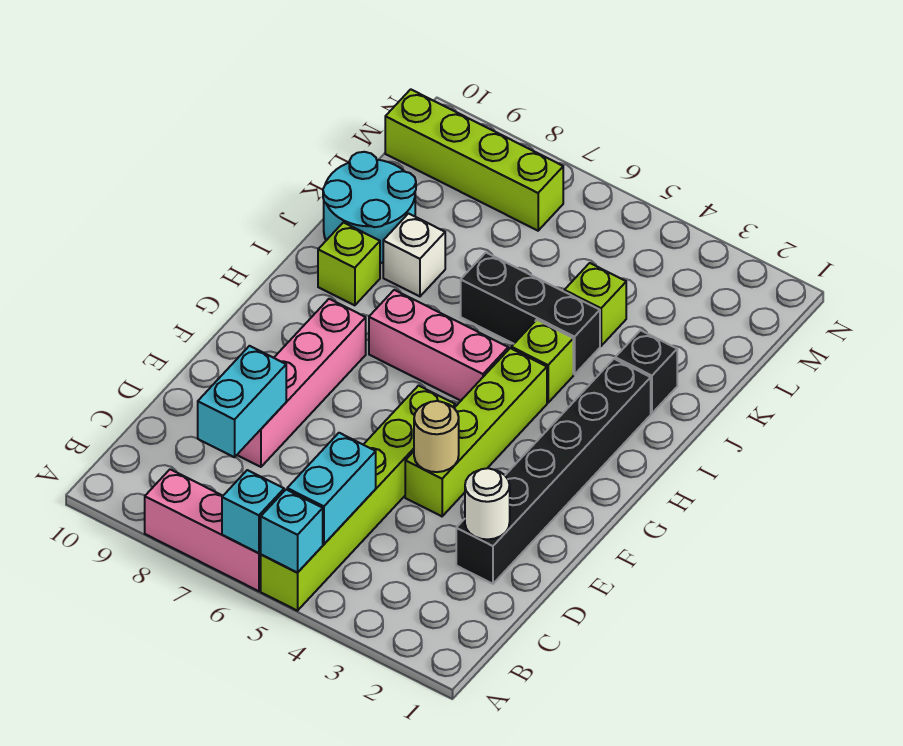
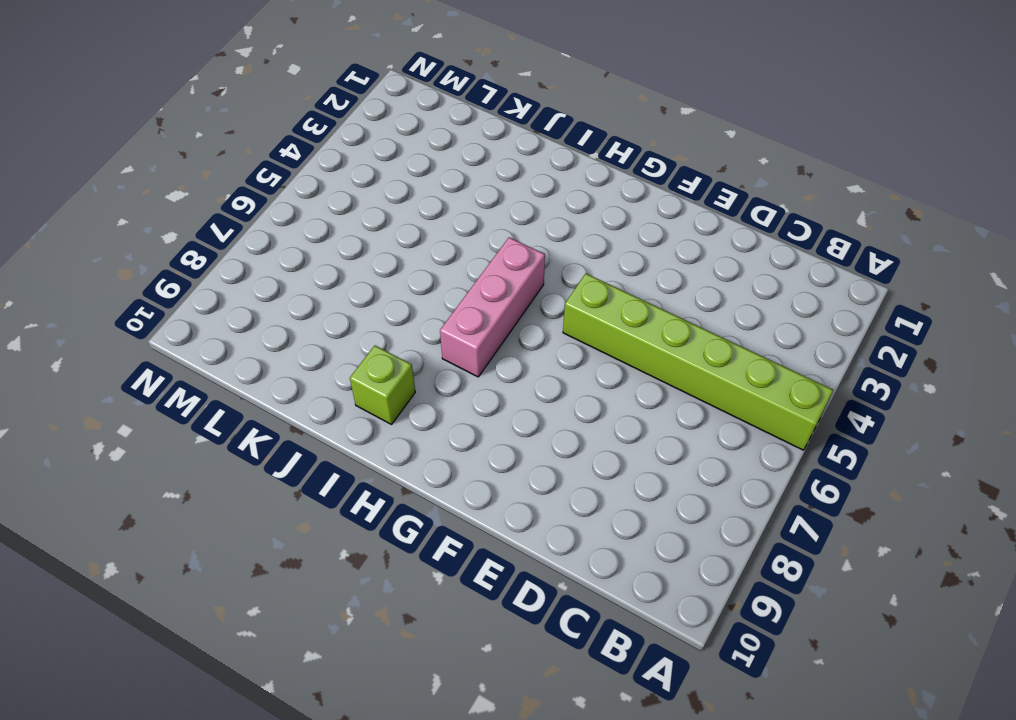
none -> pink 1x3 brick [145,469,261,591]
none -> black 1x6 brick [456,359,651,584]
none -> pink 1x4 brick [237,299,366,467]

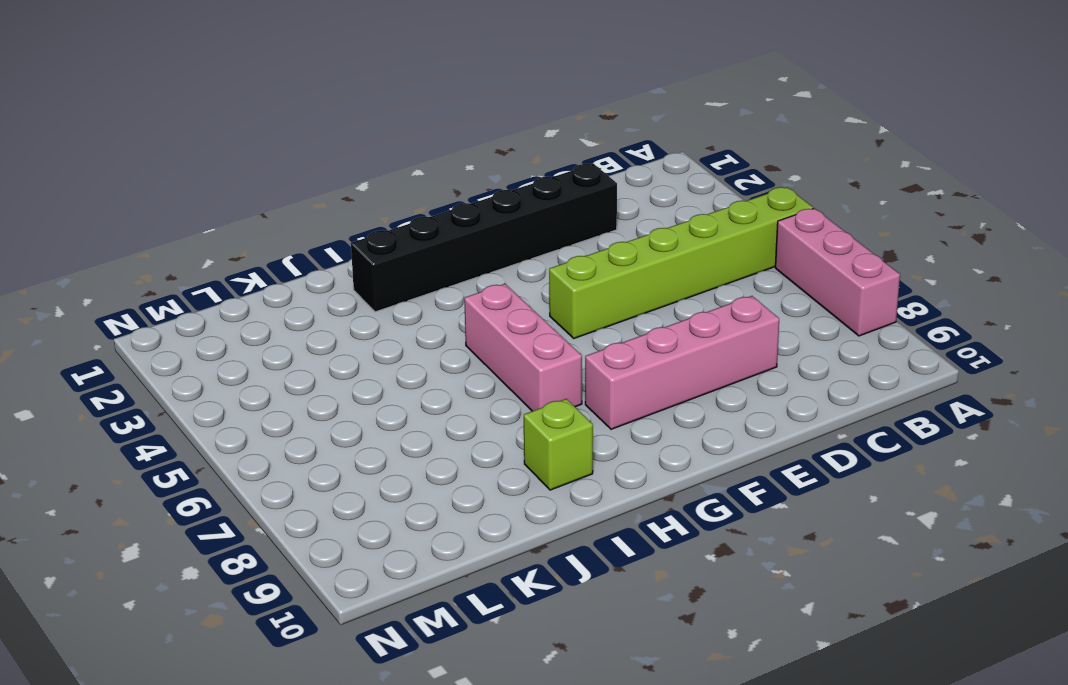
none -> lime 1x4 brick [405,348,547,516]
none -> lime 1x1 brick [511,320,573,403]
none -> black 1x1 brick [615,330,677,413]

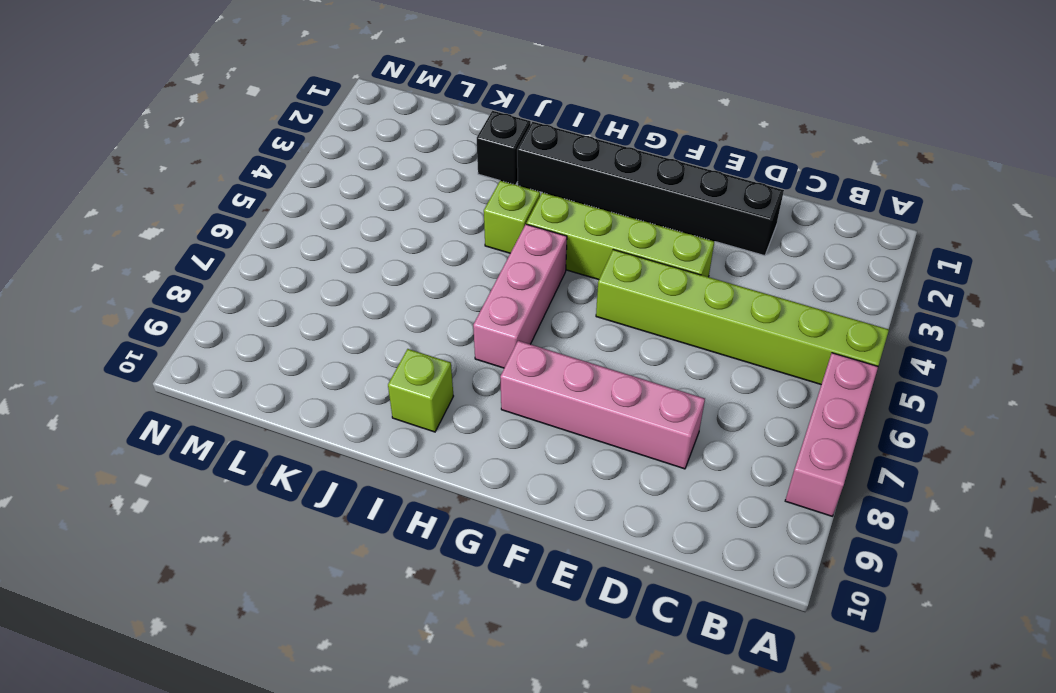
none -> black 1x3 brick [461,253,600,374]
none -> white 1x1 brick [383,214,445,296]
none -> cyan 2x2 round brick [323,152,416,263]

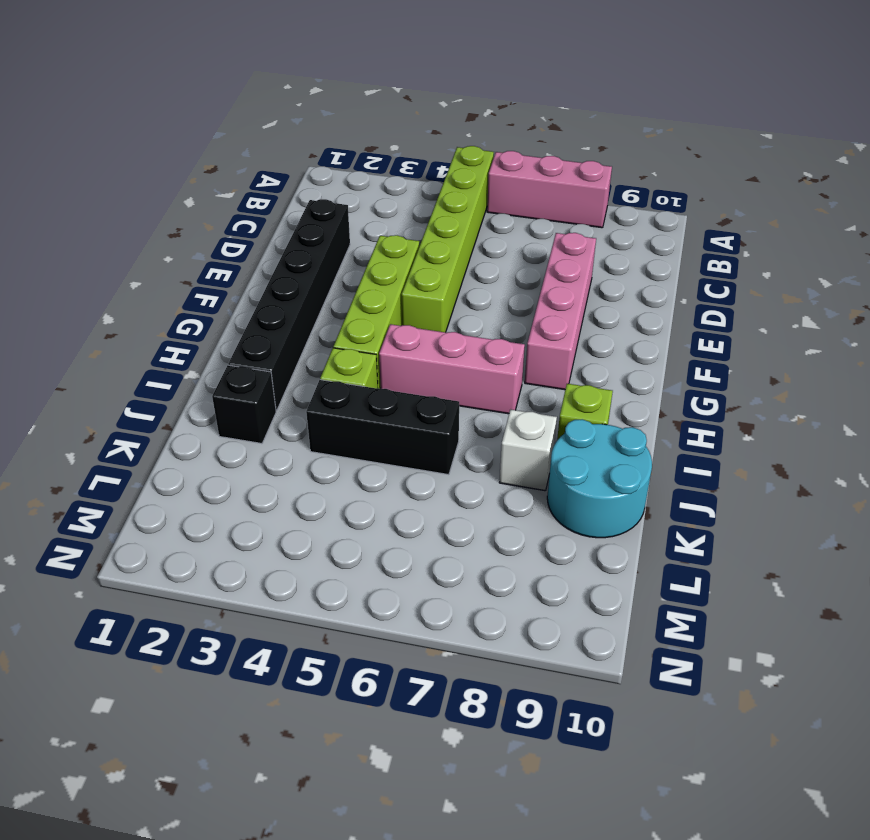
none -> lime 1x1 brick [564,263,626,346]
none -> lime 1x4 brick [385,89,563,231]
none -> cyan 1x1 brick [261,490,323,573]

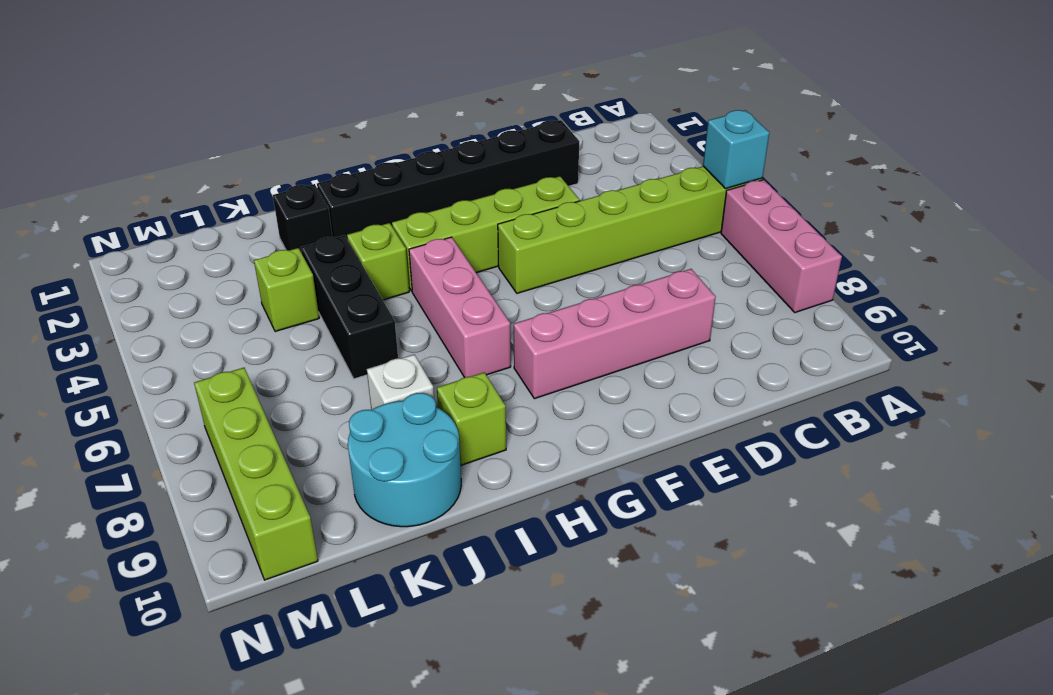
none -> cyan 1x1 brick [222,470,284,553]
none -> cyan 1x2 brick [287,433,376,544]
none -> cyan 1x2 brick [198,346,286,457]

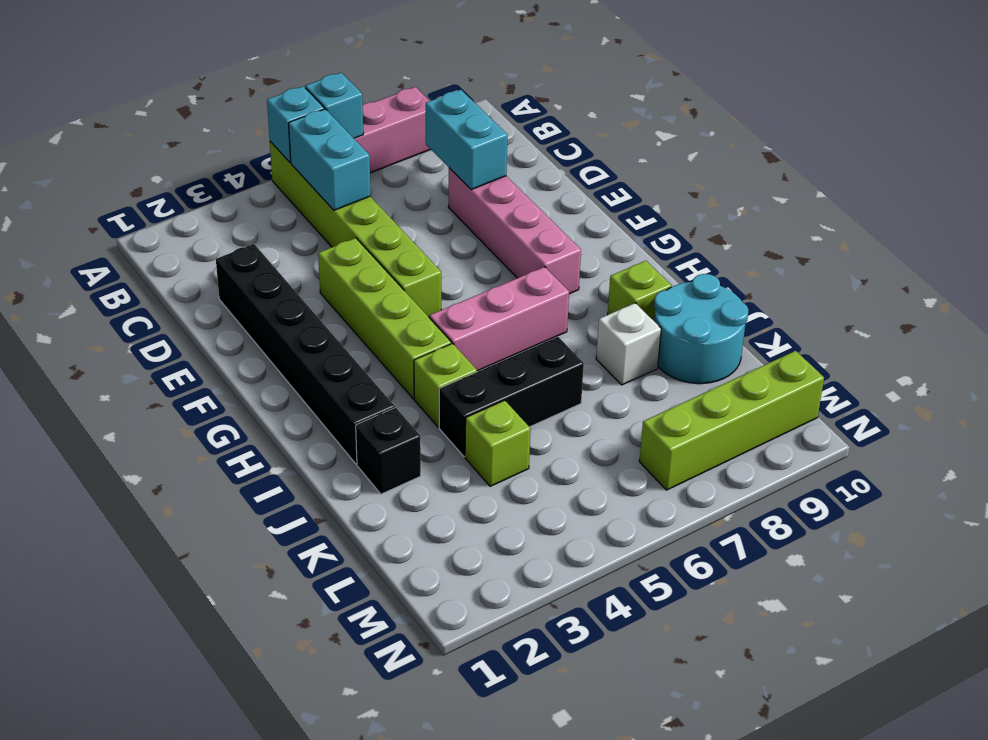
none -> white 1x1 round brick [465,468,510,539]
none -> tan 1x1 round brick [414,401,459,472]

